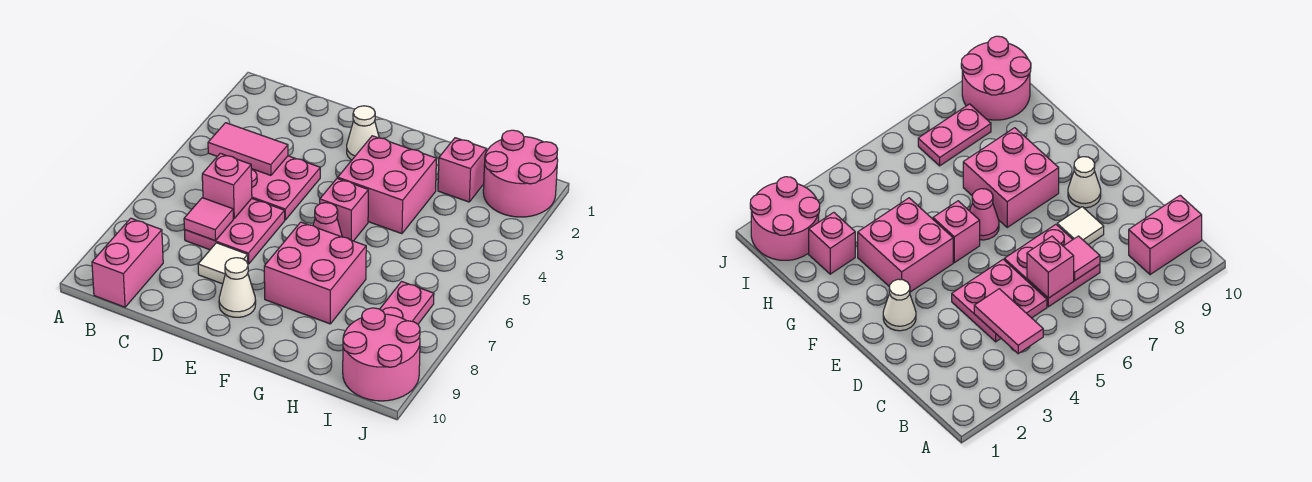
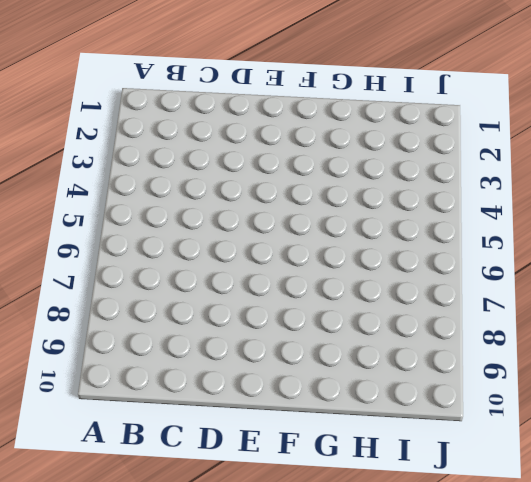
none -> pink 1x2 brick [92,218,163,307]
none -> pink 2x2 plate [251,156,320,220]
none -> pink 2x2 plate [185,199,285,264]

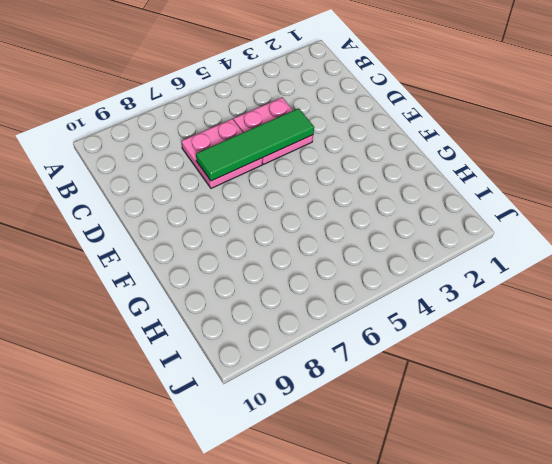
green 1x4 tile [196,108,314,181] -> none
none -> pink 1x2 brick [92,218,163,307]
none -> white 1x1 tile [198,243,248,284]
none -> white 1x1 cone [347,106,379,160]

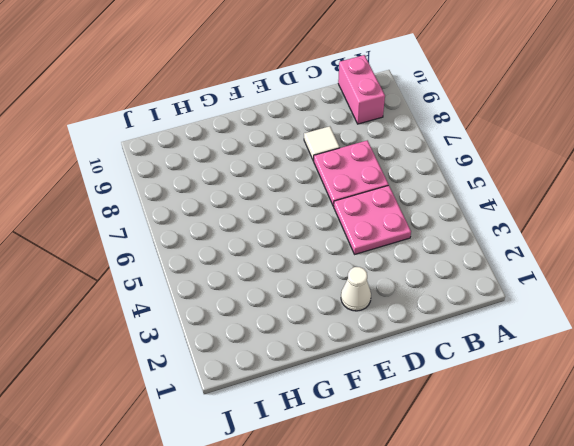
none -> white 1x1 cone [219,258,256,317]
none -> pink 2x2 brick [338,136,436,234]
none -> pink 1x1 brick [320,178,368,241]

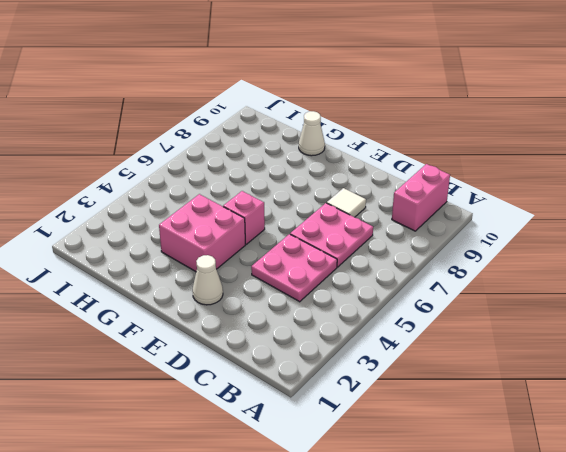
white 1x1 cone [299,111,325,156] -> white 1x1 cone moved to [219,258,256,317]
none -> pink 1x1 cone [313,203,342,237]
none -> pink 2x2 brick [264,222,366,324]
none -> pink 1x1 brick [438,138,486,202]

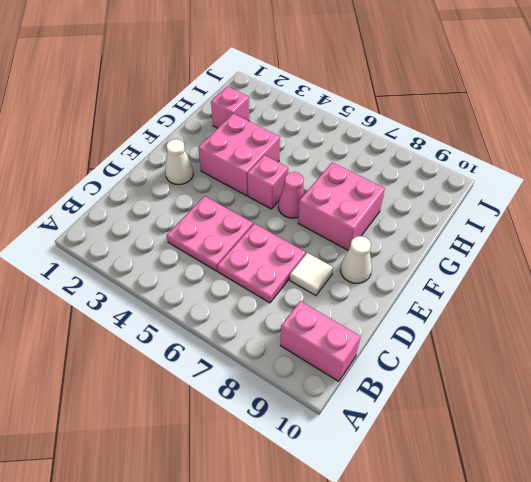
none -> pink 2x2 round brick [483,130,558,217]
none -> pink 1x2 plate [380,282,434,324]
none -> pink 2x2 round brick [343,308,420,401]

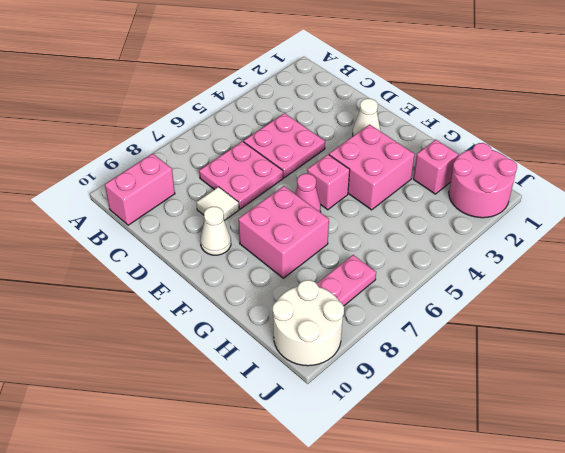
white 2x2 round brick [273,280,344,366] -> pink 2x2 round brick [343,308,420,401]
none -> pink 1x2 tile [208,123,288,175]
none -> pink 1x1 brick [202,153,252,218]
none -> pink 1x1 tile [184,198,233,241]

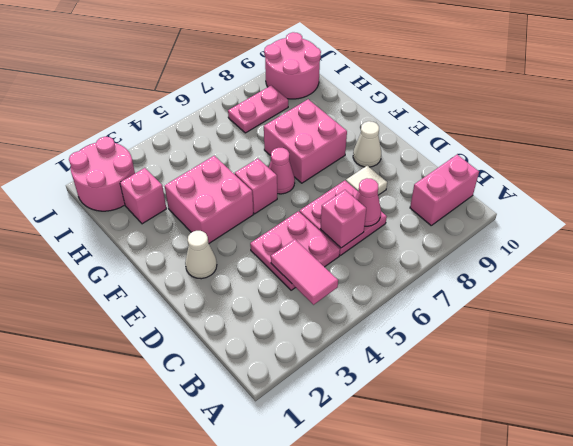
pink 1x1 cone [355,178,381,226] -> pink 1x1 tile [184,198,233,241]

